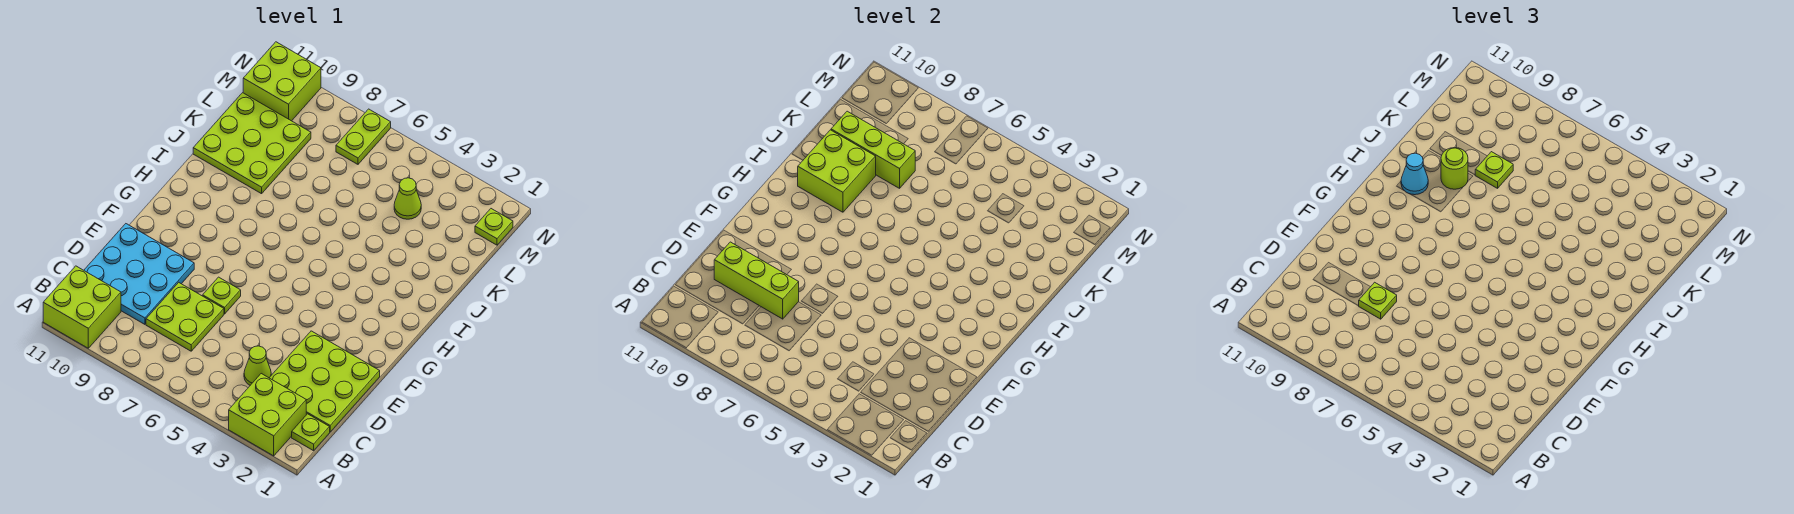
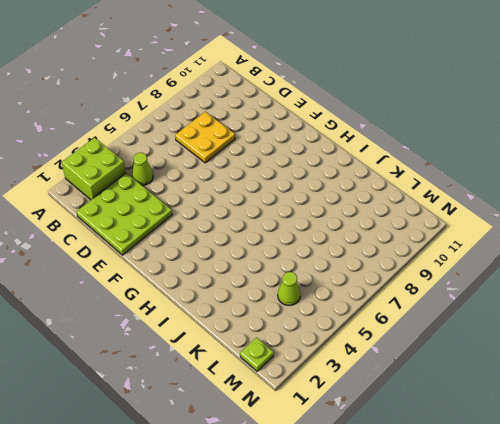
yellow 2x2 plate [175,112,235,163] -> lime 2x2 plate [146,282,224,351]
none -> lime 2x2 brick [43,266,121,348]
none -> lime 1x1 plate [292,414,330,451]
none -> cyan 3x3 plate [84,224,194,324]

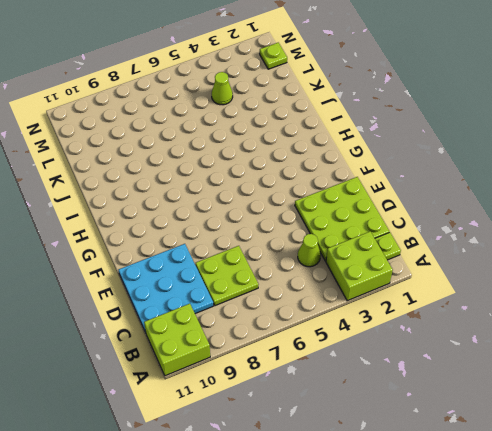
none -> lime 1x1 plate [203,277,241,314]
none -> lime 3x3 plate [193,93,311,194]
none -> lime 1x2 plate [336,109,391,164]

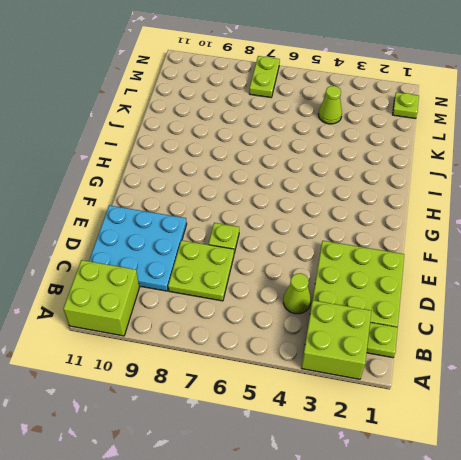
none -> lime 3x3 plate [193,93,311,194]
none -> lime 2x2 brick [243,42,321,121]
none -> lime 1x3 brick [714,242,799,319]

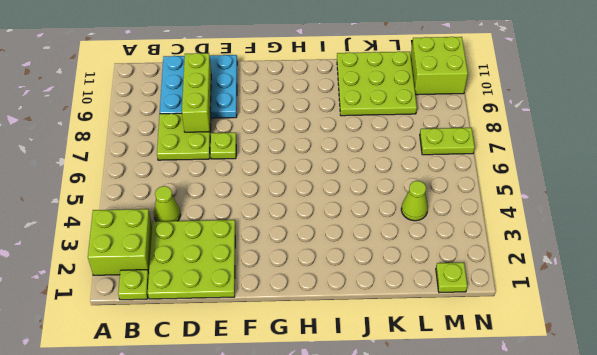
none -> lime 2x2 brick [43,266,121,348]
none -> lime 2x2 brick [798,130,876,212]
none -> lime 1x3 brick [831,111,915,188]

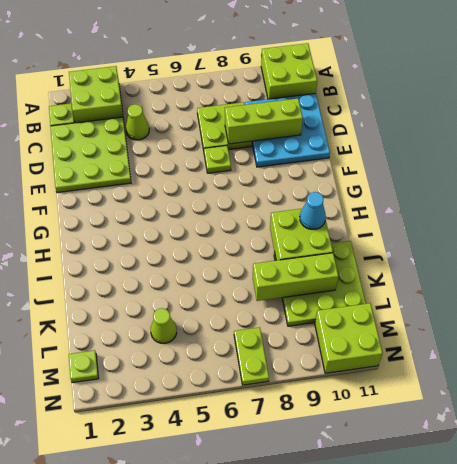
none -> lime 1x1 plate [1359,282,1397,319]
none -> lime 1x1 round brick [1441,148,1468,189]
none -> lime 1x1 plate [1475,152,1513,188]

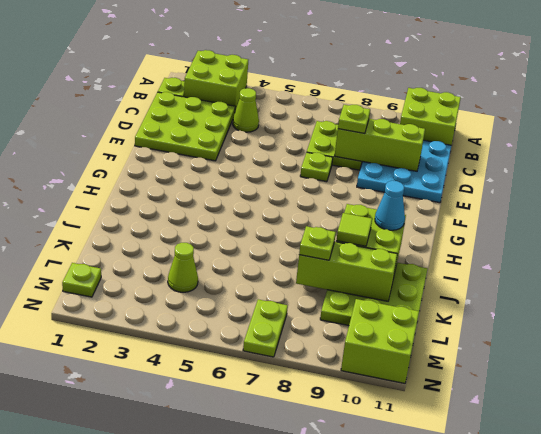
lime 1x1 tile [336,213,372,246] -> lime 1x1 round brick [1441,148,1468,189]

